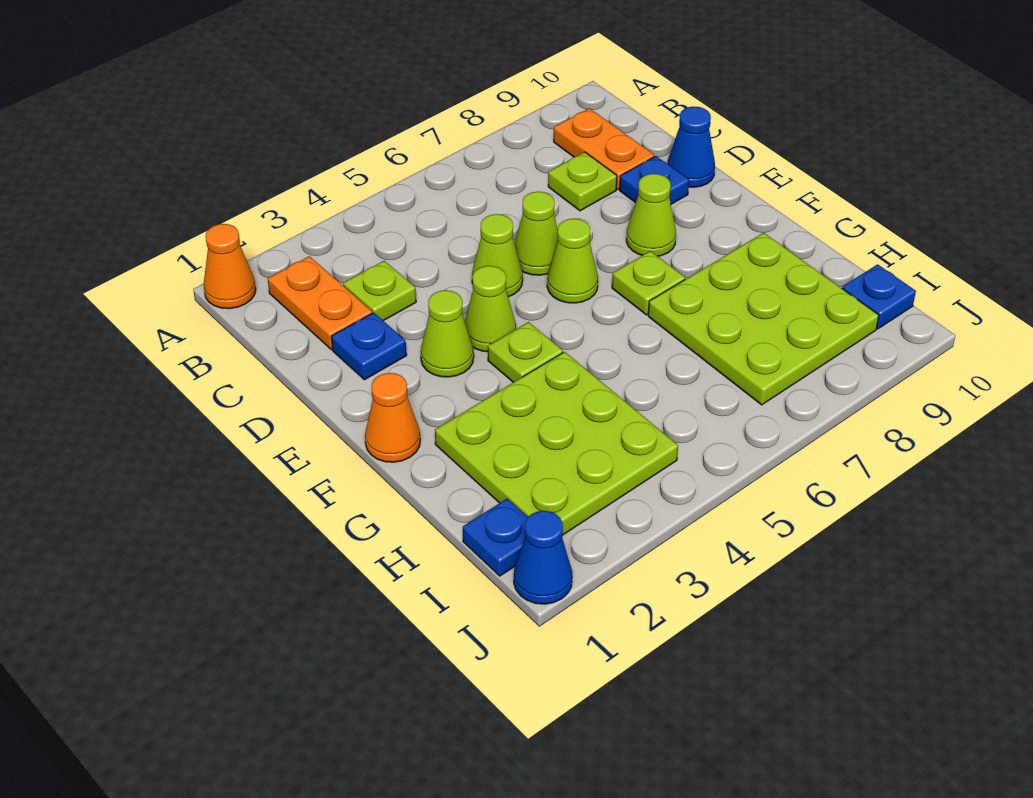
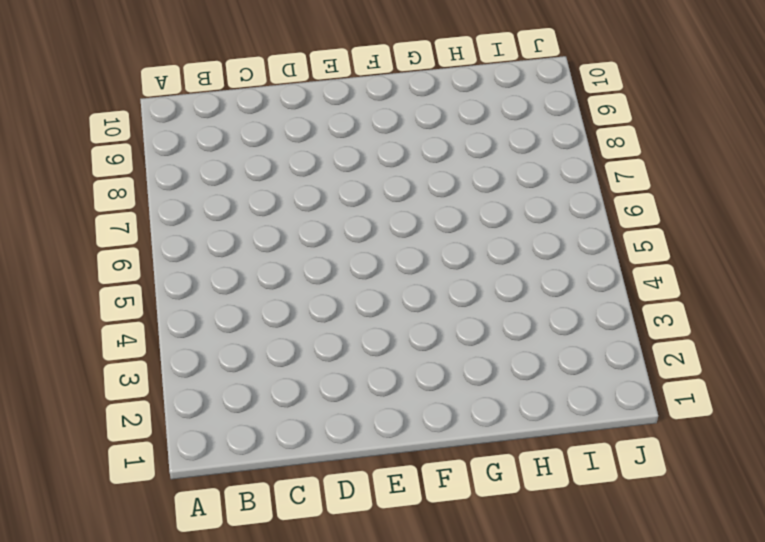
none -> orange 1x1 cone [204,224,256,309]
none -> orange 1x2 plate [268,256,372,350]
none -> orange 1x2 plate [554,108,654,189]

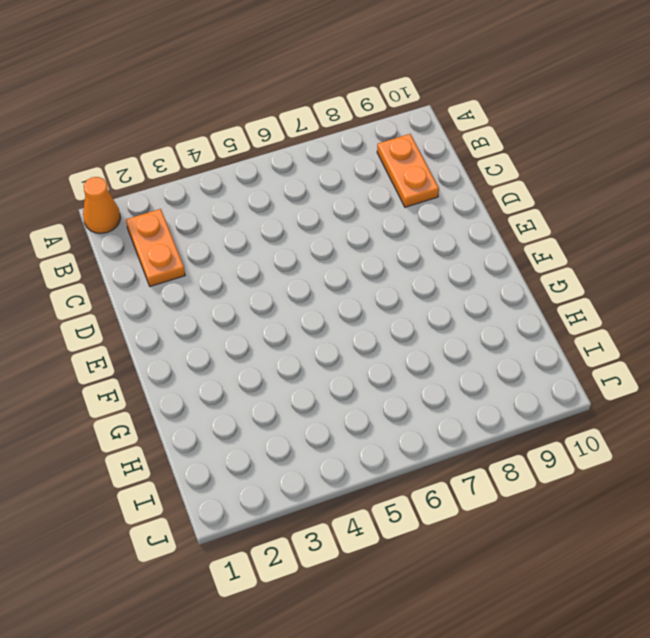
none -> lime 1x1 plate [343,261,416,321]
none -> lime 1x1 plate [548,152,617,211]
none -> blue 1x1 plate [331,313,407,380]

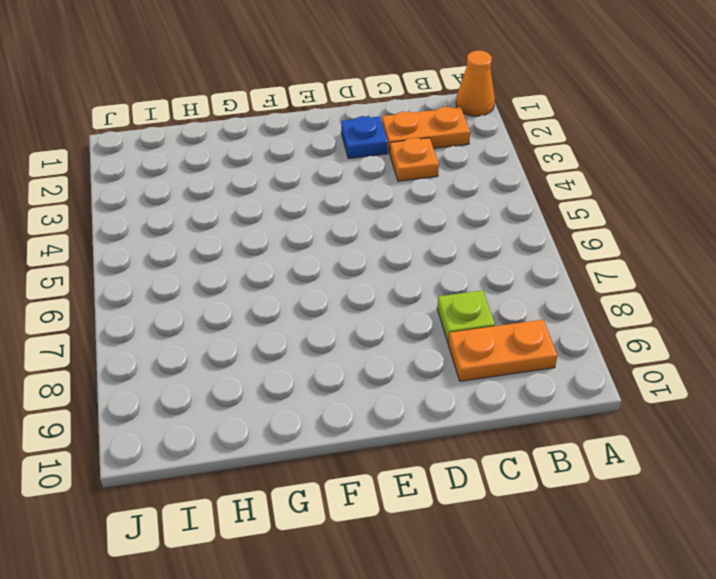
orange 1x1 plate [390,138,439,181] -> lime 1x1 plate [343,261,416,321]
none -> lime 1x1 cone [472,214,523,297]
none -> lime 1x1 cone [515,192,558,275]
none -> blue 1x1 plate [620,156,689,204]

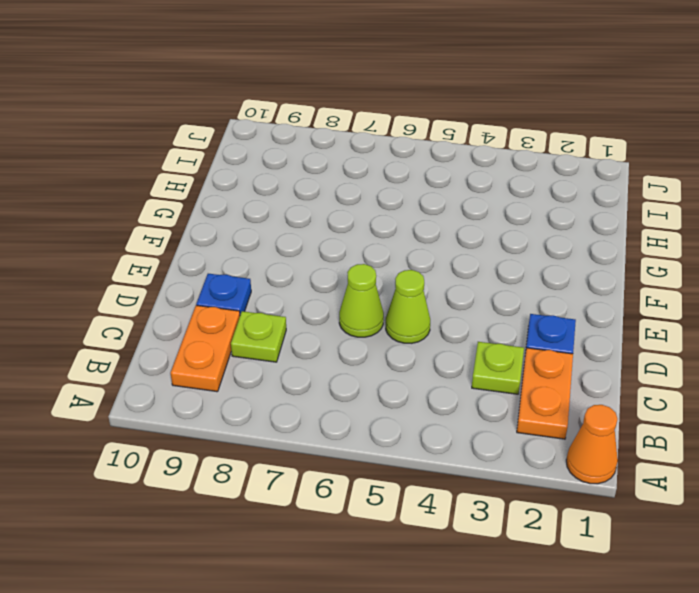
none -> blue 1x1 cone [668,107,715,187]
none -> lime 1x1 cone [421,290,474,377]
none -> lime 1x1 cone [465,266,516,352]

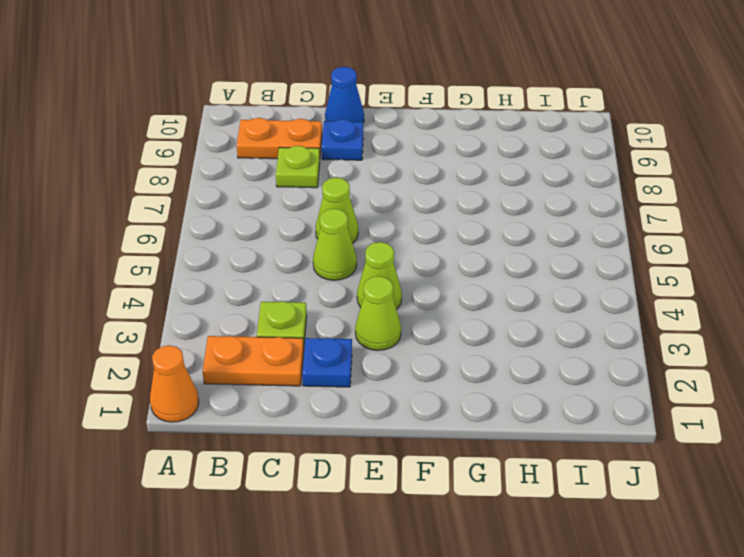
none -> lime 1x1 cone [547,219,598,303]
none -> lime 1x1 cone [626,174,676,256]
none -> orange 1x1 cone [365,373,420,462]

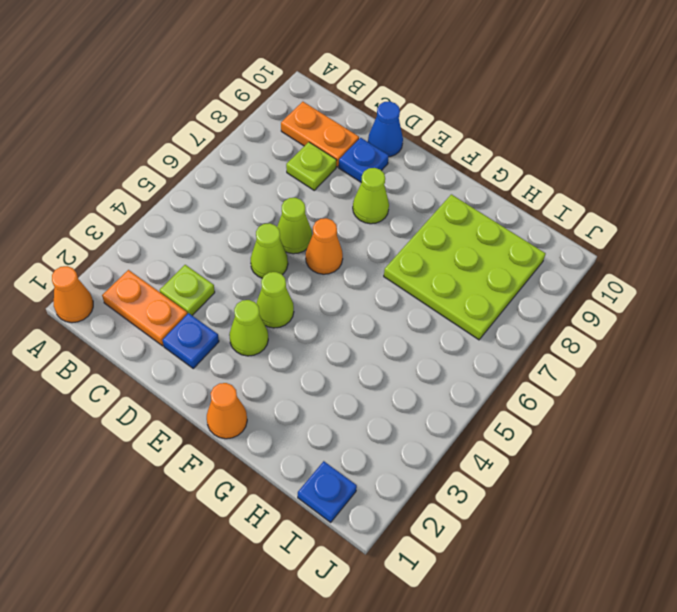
orange 1x1 cone [306,218,343,274] -> lime 1x1 cone [547,219,598,303]
none -> lime 1x1 plate [488,322,563,382]
none -> lime 1x1 plate [612,251,685,315]
none -> lime 3x3 plate [435,352,678,535]

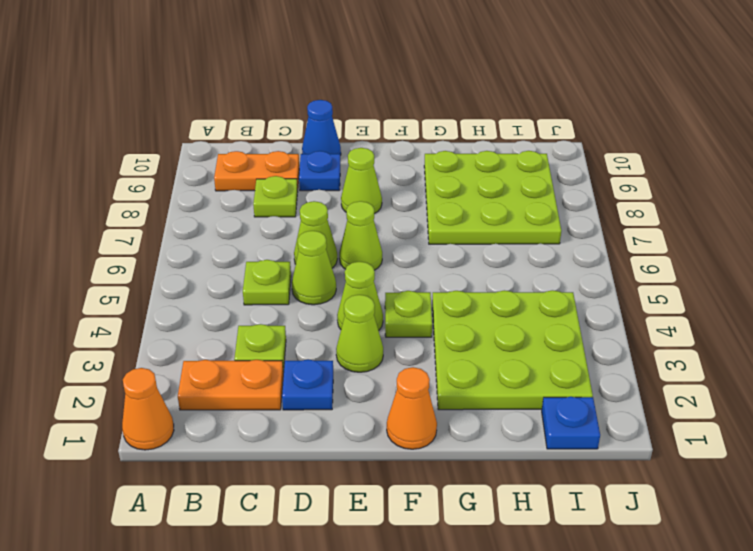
lime 1x1 plate [243,260,291,305] -> lime 1x1 plate moved to [612,251,685,315]
none -> blue 1x1 plate [842,264,916,329]
none -> blue 1x1 cone [514,511,572,604]

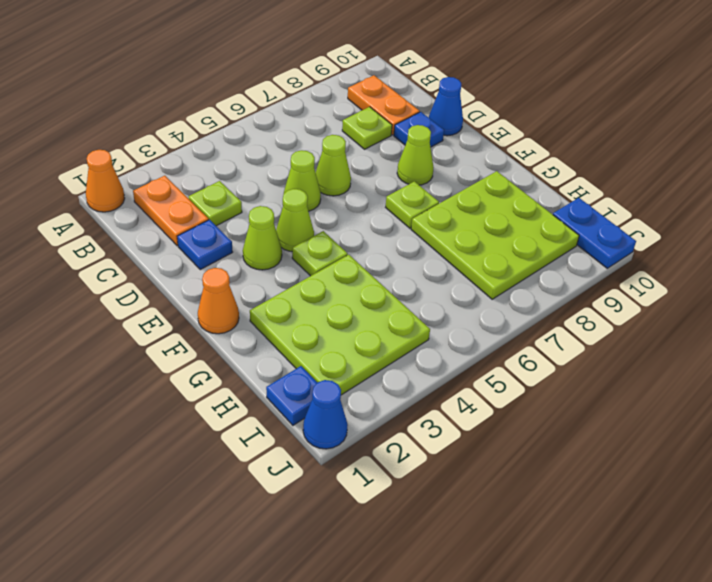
blue 1x2 plate [553,198,636,268] -> blue 1x1 plate [842,264,916,329]
none -> lime 1x1 cone [547,219,598,303]

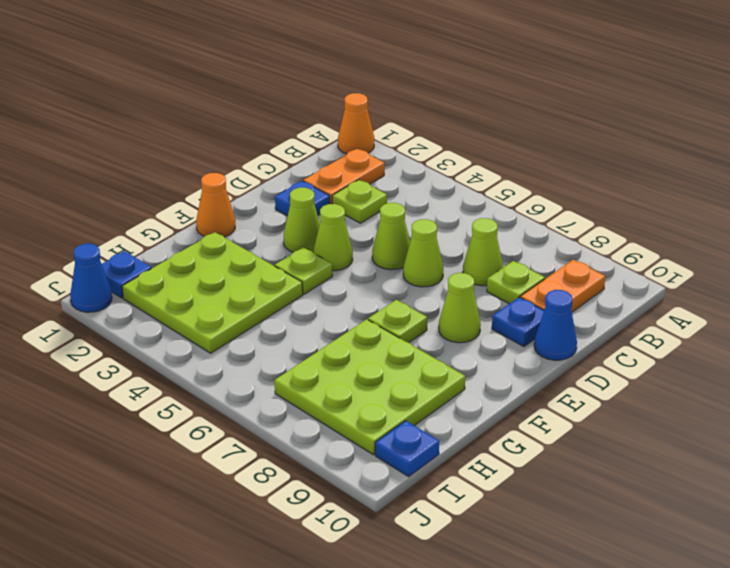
lime 1x1 cone [463,218,503,286] -> lime 1x1 cone moved to [547,219,598,303]

